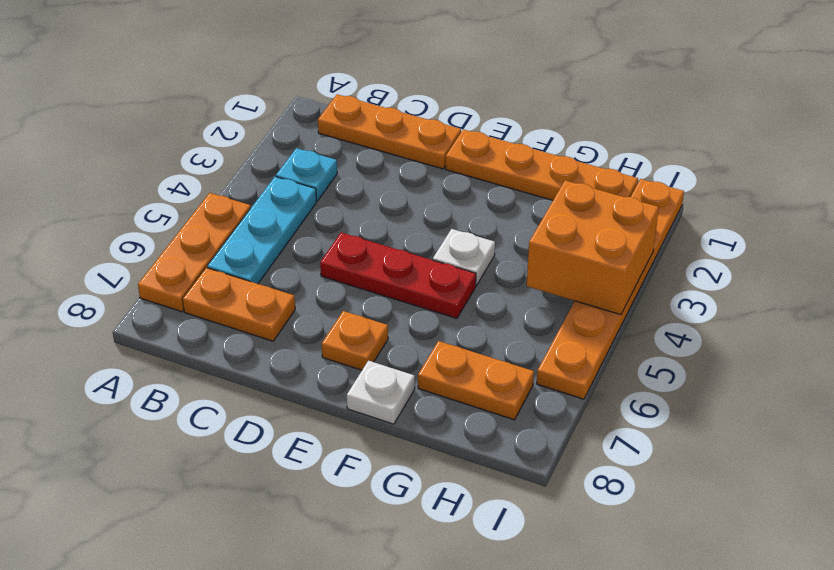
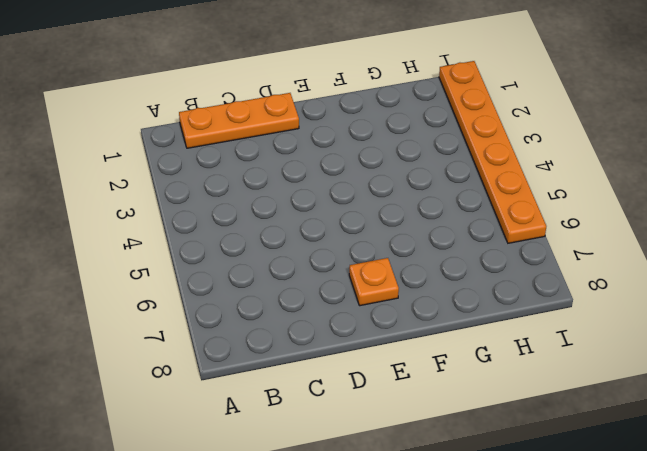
none -> orange 1x3 plate [138,193,251,312]
none -> cyan 1x1 plate [276,148,337,201]
none -> cyan 1x3 plate [207,177,317,284]

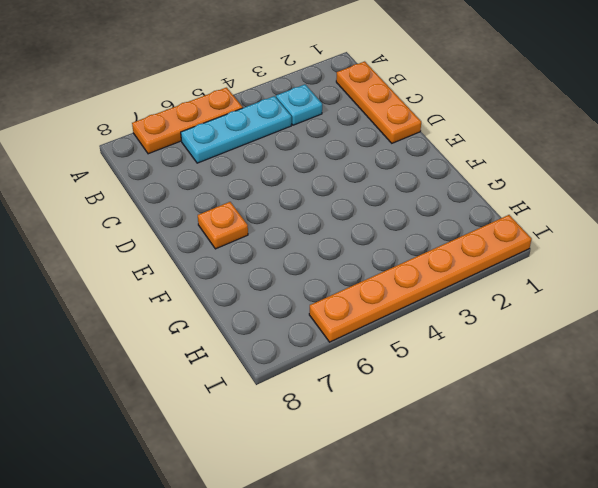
none -> orange 1x2 plate [183,268,295,341]
none -> red 1x3 plate [320,233,476,318]
none -> orange 1x4 plate [446,129,638,200]

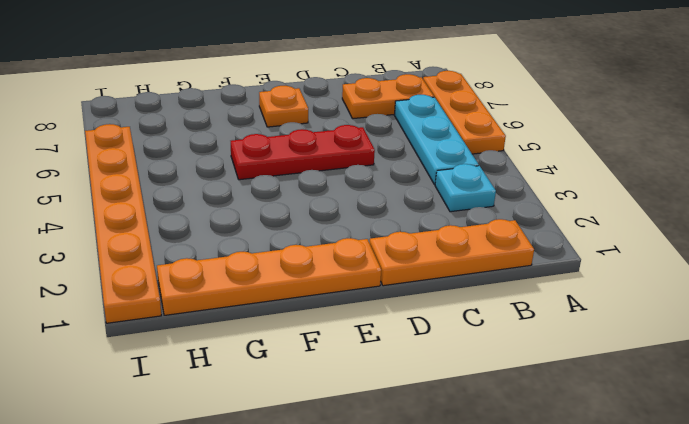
none -> white 1x1 plate [433,229,495,286]
none -> white 1x1 plate [347,361,415,424]
none -> orange 1x2 plate [418,341,534,420]

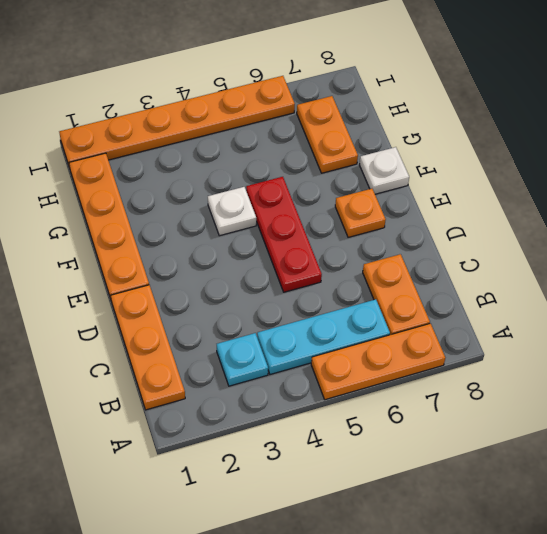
none -> orange 2x2 brick [527,180,659,315]

